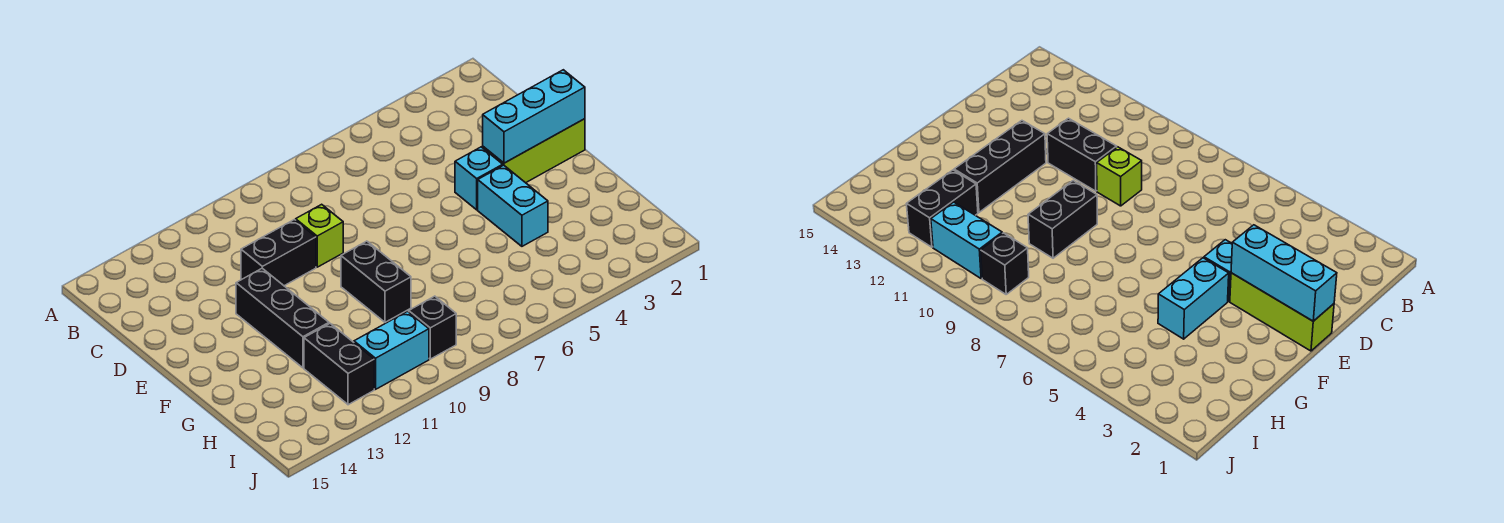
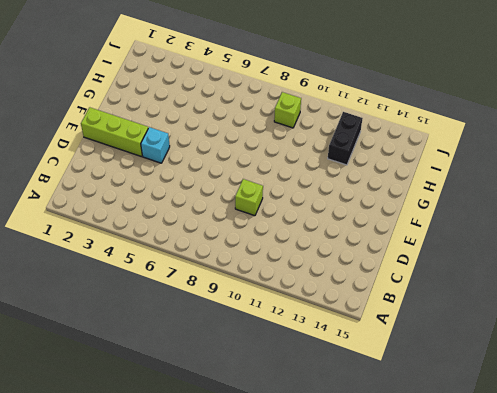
lime 1x1 brick [274,92,301,128] -> black 1x1 brick [409,296,456,359]
none -> black 1x2 brick [241,220,316,286]
none -> black 1x3 brick [236,268,329,368]

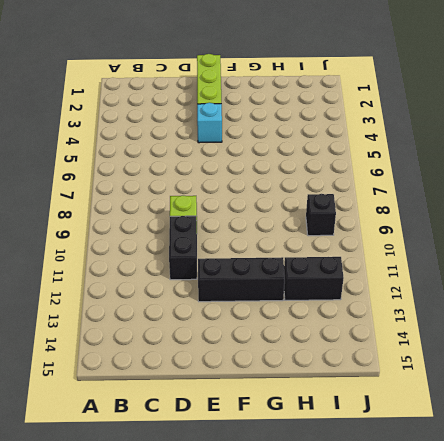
none -> cyan 1x2 brick [478,165,548,246]
none -> black 1x2 brick [341,241,411,322]

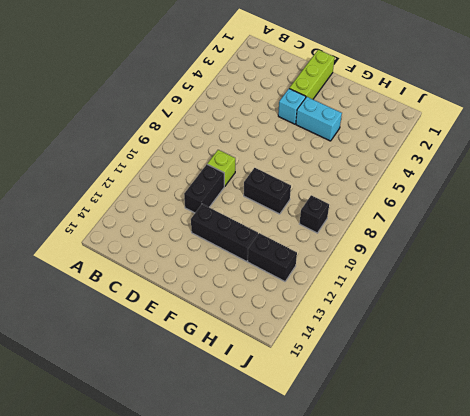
none -> cyan 1x2 brick [354,311,429,389]
none -> cyan 1x3 brick [483,70,585,163]

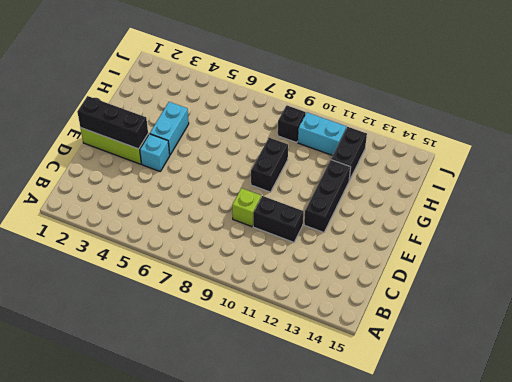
black 1x3 brick [77,96,148,149] -> cyan 1x3 brick [483,70,585,163]

